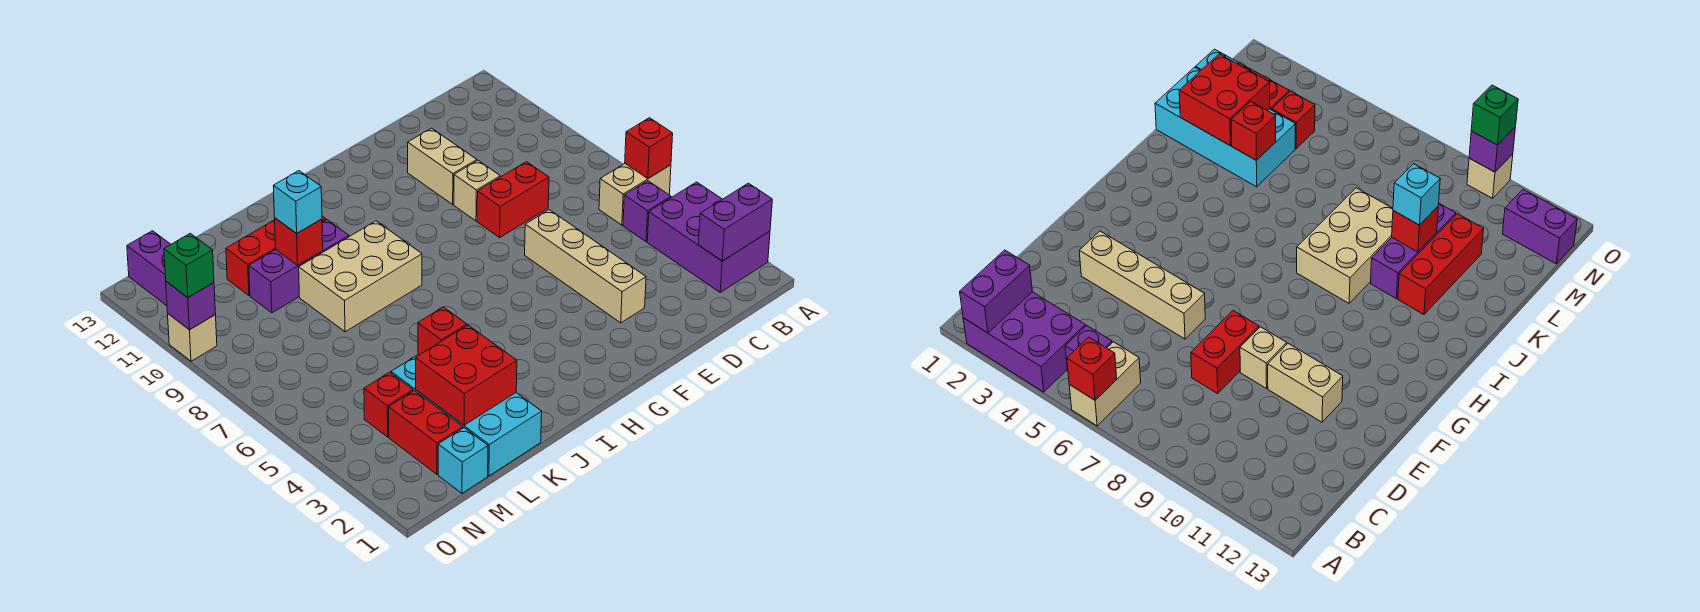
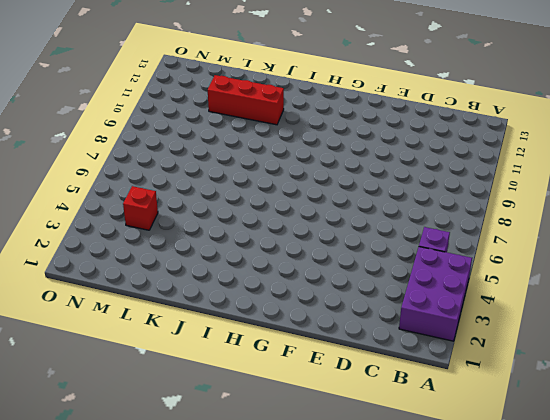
none -> tan 1x2 brick [599,164,671,225]
none -> red 1x2 brick [477,162,549,237]
none -> tan 1x4 brick [525,210,646,323]

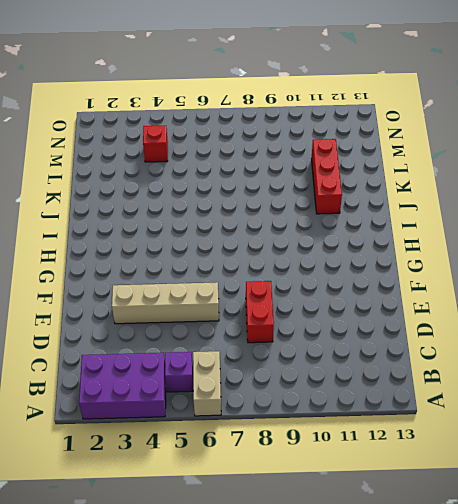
none -> tan 1x1 brick [454,161,500,221]
none -> tan 1x2 brick [408,128,477,204]
none -> tan 2x3 brick [299,221,422,332]

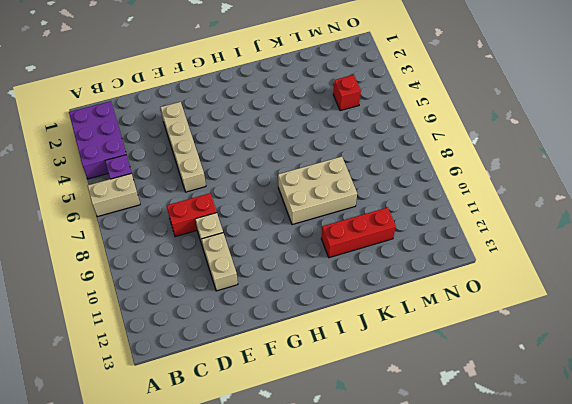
none -> purple 1x3 brick [249,220,349,313]
none -> cyan 2x4 brick [391,355,542,476]
none -> cyan 1x1 brick [438,428,488,493]

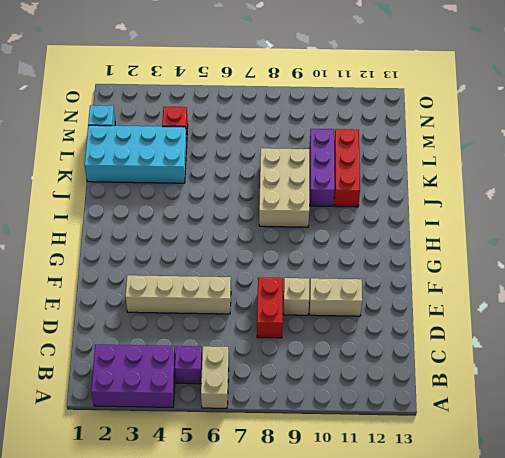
none -> red 1x2 brick [389,391,463,474]
none -> purple 1x2 brick [127,231,171,306]
none -> tan 1x1 brick [168,314,217,361]

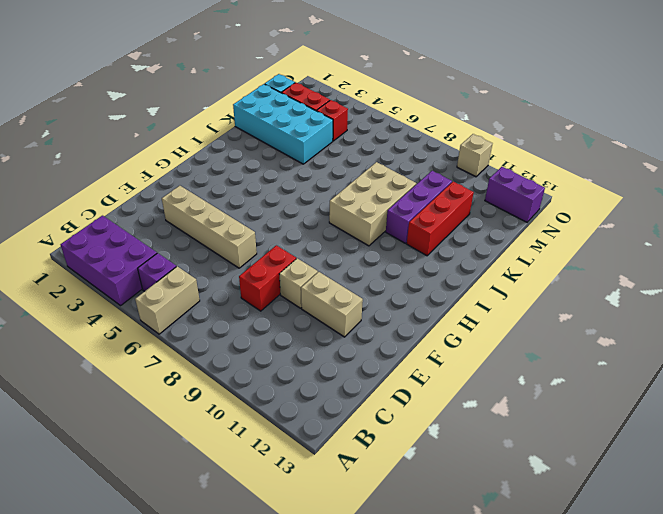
none -> purple 1x2 brick [698,183,772,261]
none -> red 1x1 brick [625,118,673,179]
none -> red 2x2 brick [416,325,517,425]

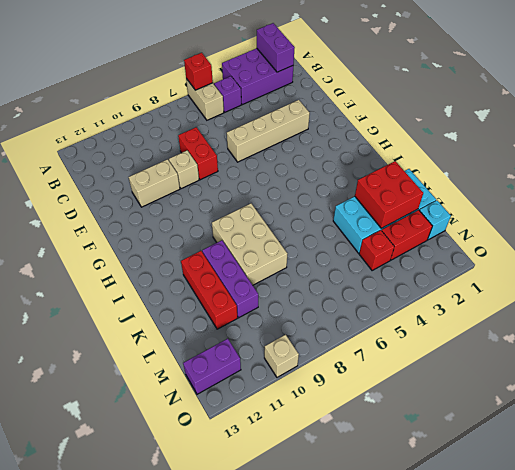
none -> red 1x1 brick [418,307,467,355]
none -> red 1x1 brick [275,218,323,265]
none -> purple 1x1 brick [166,282,215,330]

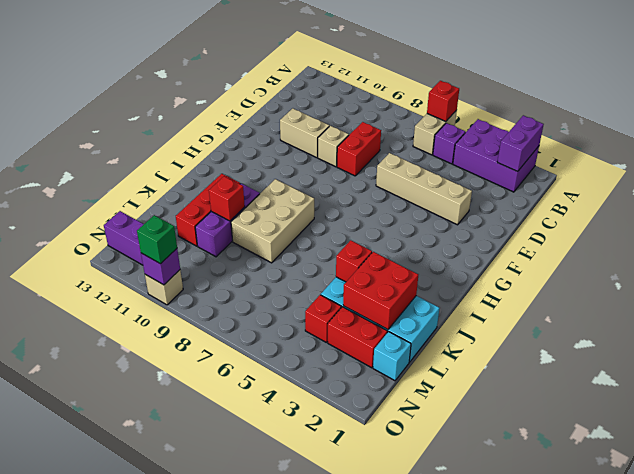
none -> cyan 1x1 brick [273,171,322,233]

